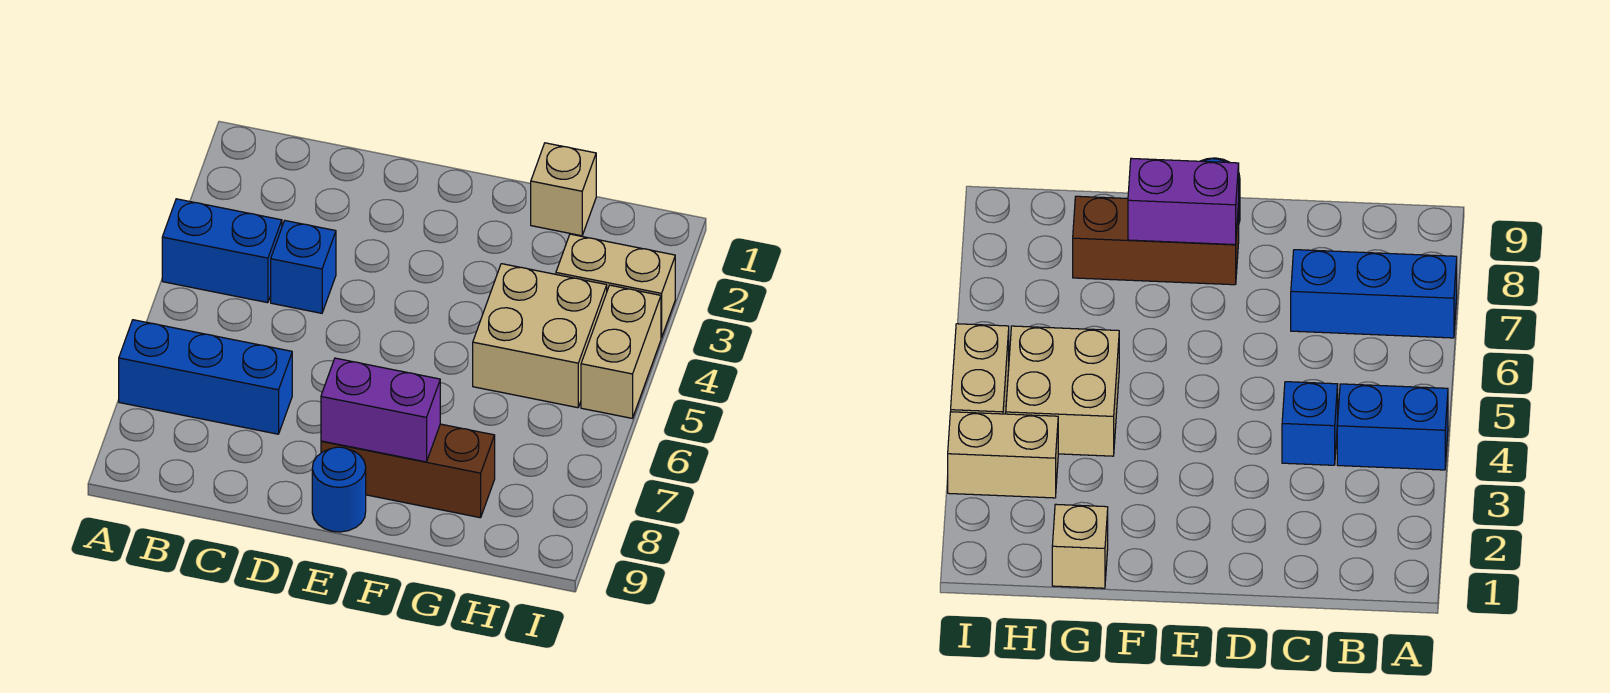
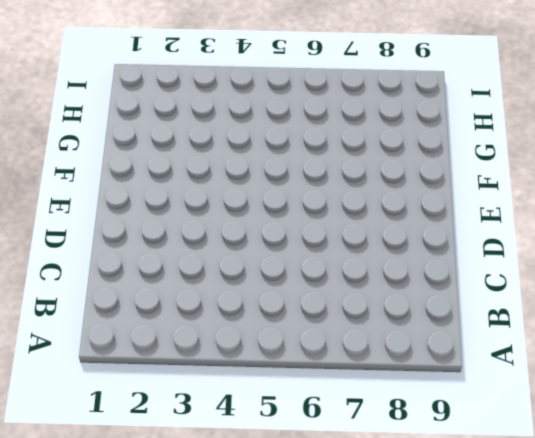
none -> blue 1x2 brick [162,199,282,303]
none -> blue 1x3 brick [119,320,292,434]

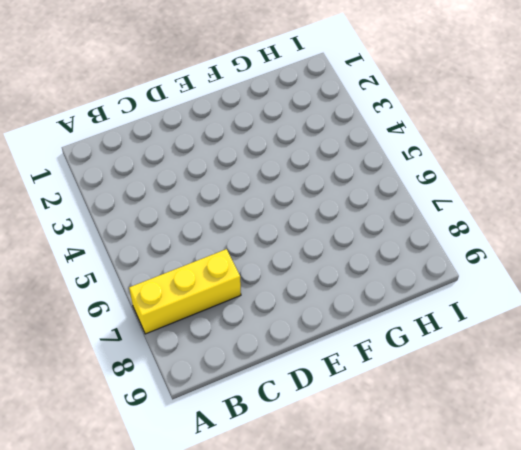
yellow 1x3 brick [129,249,241,334] -> blue 1x3 brick [119,320,292,434]
none -> blue 1x2 brick [162,199,282,303]
none -> blue 1x1 brick [271,221,336,313]

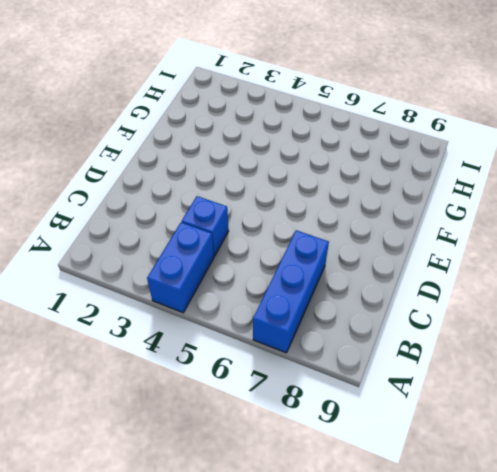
none -> brown 1x3 brick [321,424,495,518]
none -> blue 1x1 round brick [312,447,366,532]

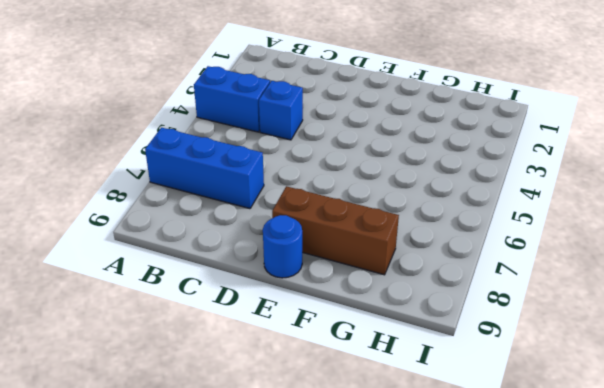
none -> tan 1x1 brick [531,143,596,236]
none -> tan 2x2 brick [473,264,607,408]

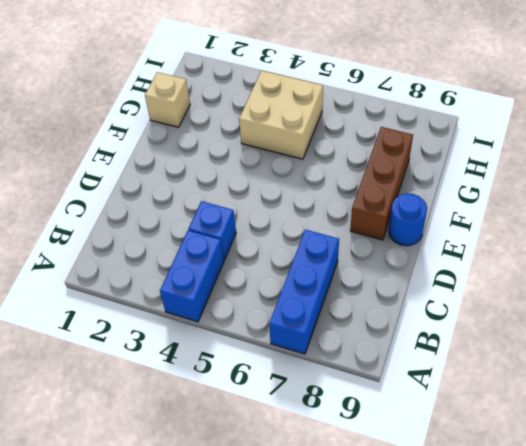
none -> tan 1x2 brick [556,234,675,338]
none -> tan 1x2 brick [581,285,661,418]

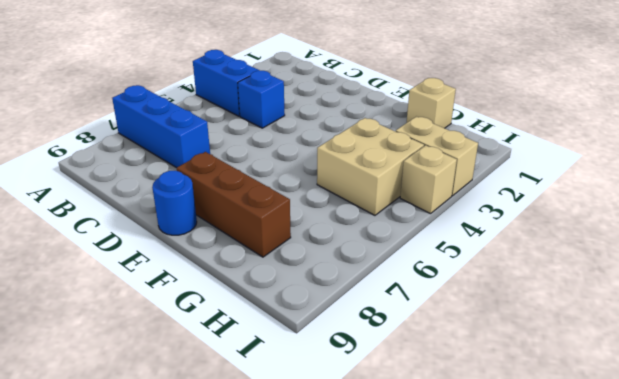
tan 1x1 brick [400,145,457,214] -> tan 1x2 brick [581,285,661,418]
none -> purple 1x2 brick [321,358,440,462]

